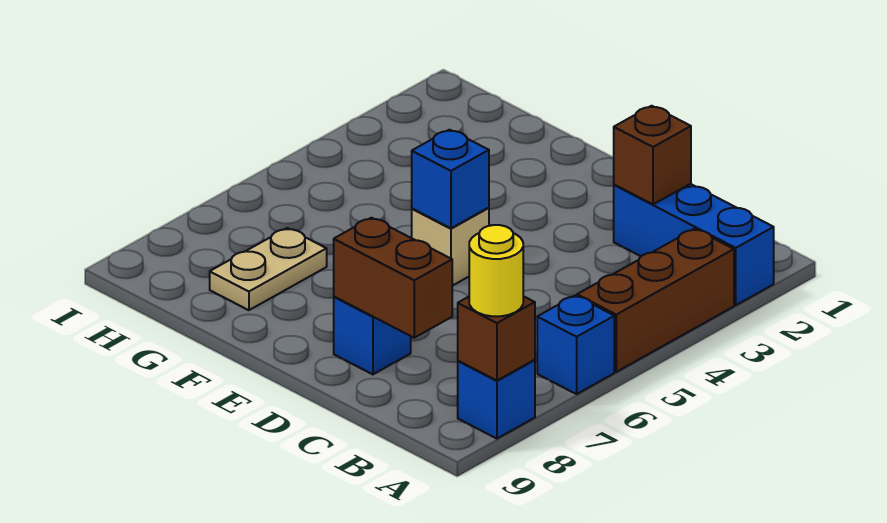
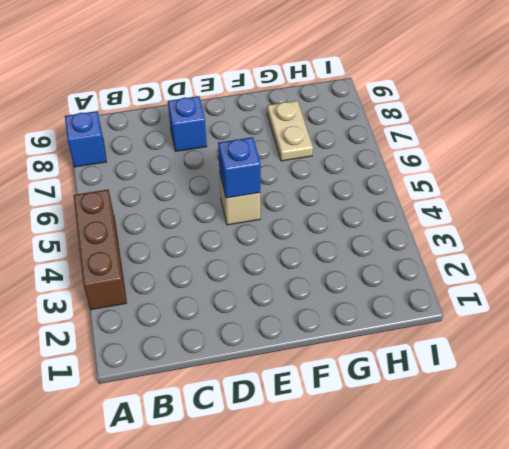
none -> blue 1x3 brick [614,184,774,305]
none -> blue 1x1 brick [537,295,614,394]
none -> brown 1x1 brick [458,296,535,380]

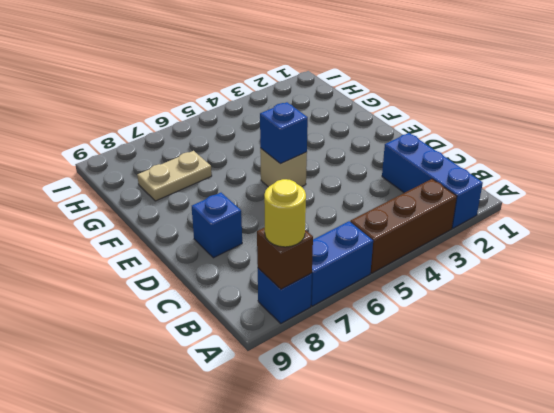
blue 1x2 brick [311,221,373,306] -> blue 1x1 brick [537,295,614,394]
none -> brown 1x1 brick [614,106,691,204]
none -> brown 1x2 brick [334,218,452,338]

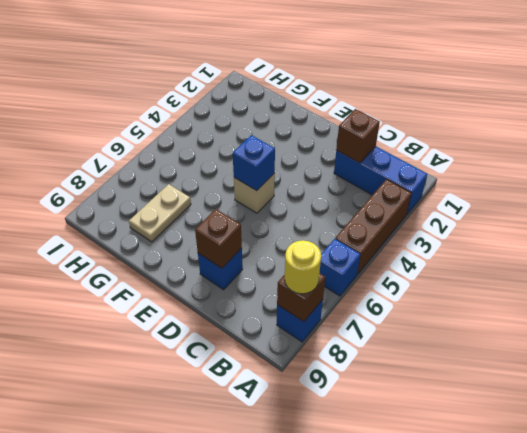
brown 1x1 brick [195,209,242,268] -> brown 1x2 brick [334,218,452,338]

